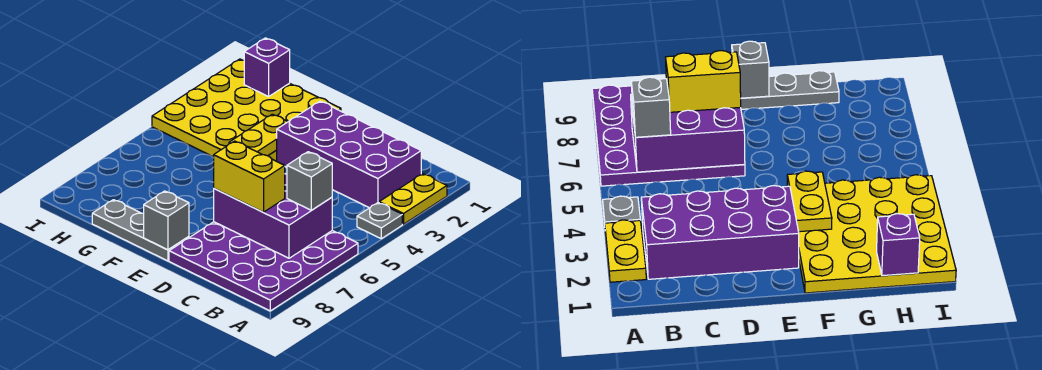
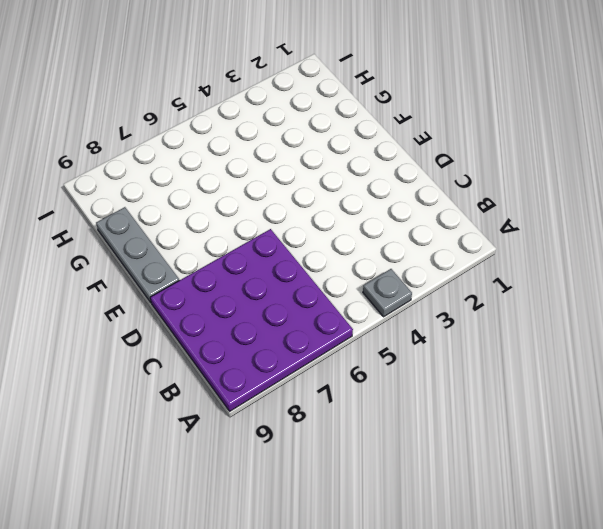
none -> yellow 1x2 plate [379,174,447,224]
none -> purple 2x4 brick [277,101,421,208]
none -> yellow 4x4 plate [152,59,341,161]

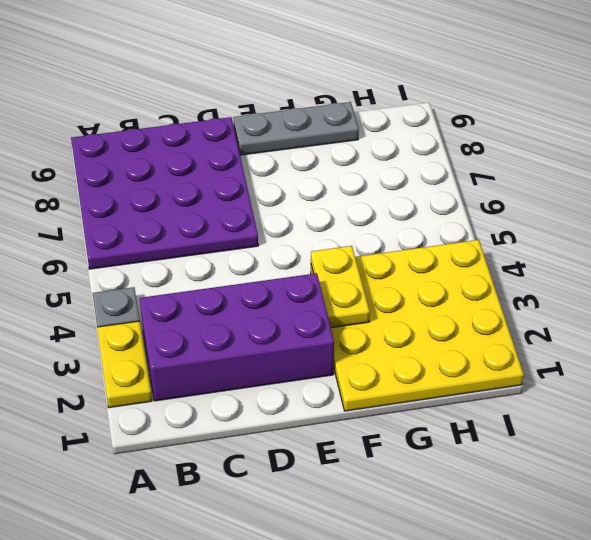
none -> purple 2x3 brick [214,174,332,258]
none -> grey 1x1 brick [143,191,189,250]
none -> purple 1x1 brick [244,38,290,97]

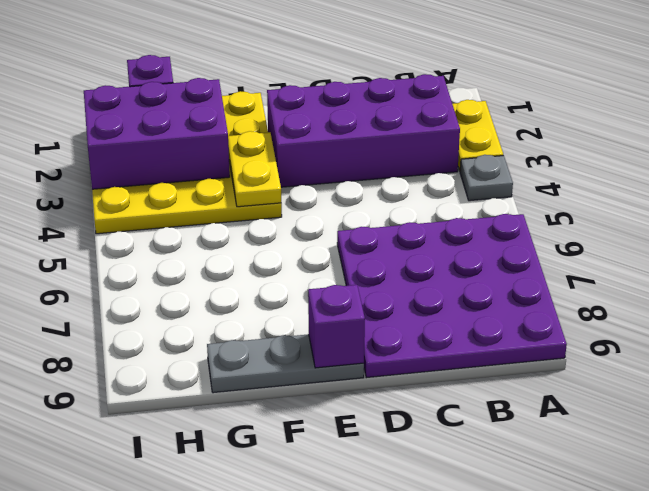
purple 1x1 brick [308,285,365,368] -> grey 1x1 brick [143,191,189,250]
purple 2x3 brick [84,78,230,189] -> purple 2x3 brick moved to [214,174,332,258]
none -> grey 1x1 brick [287,152,332,210]
none -> yellow 1x2 brick [214,141,285,212]

